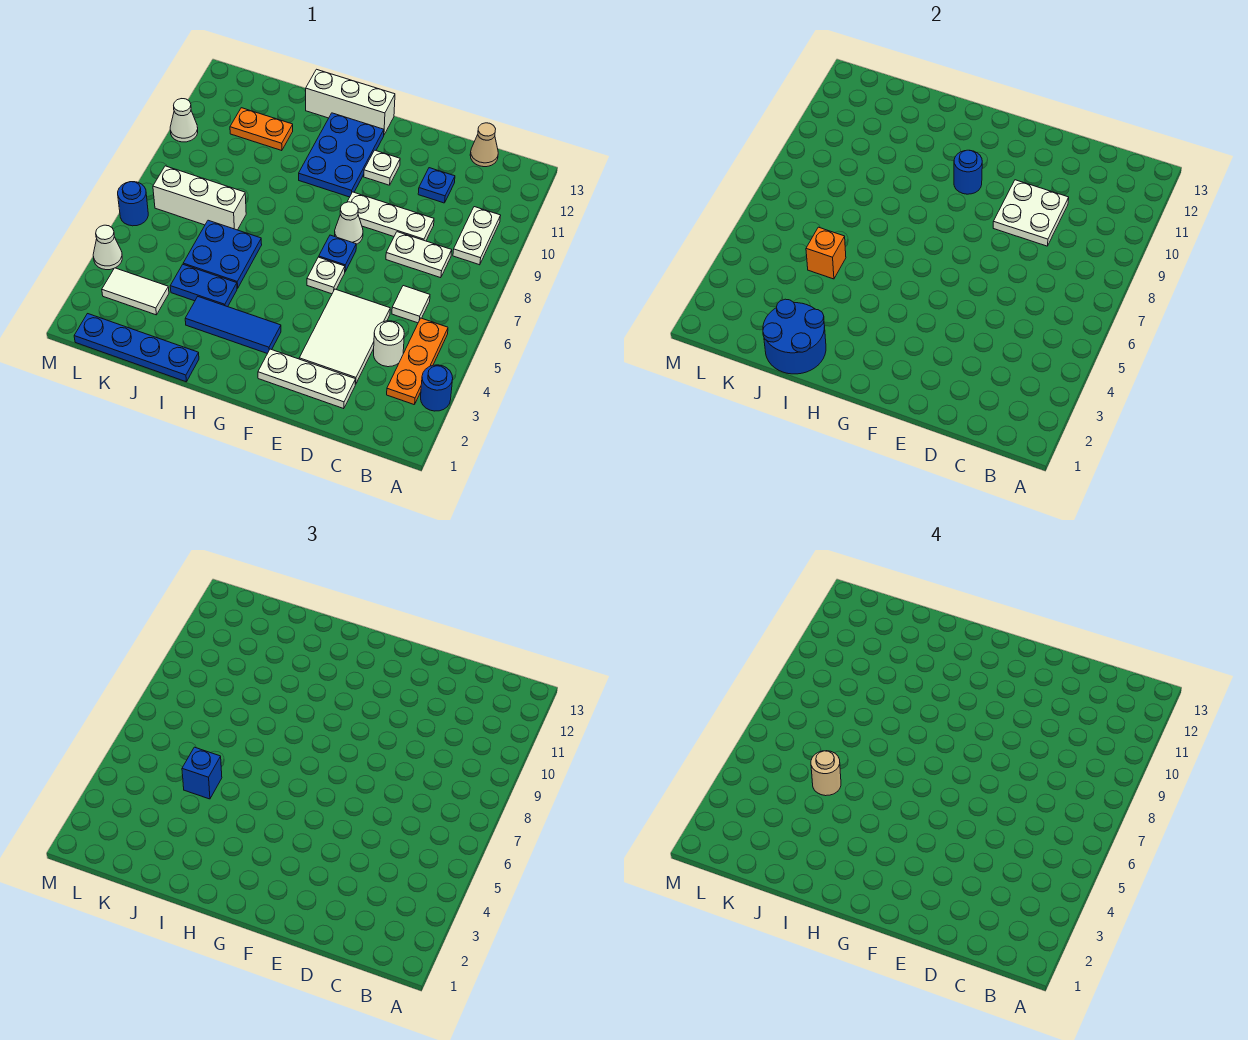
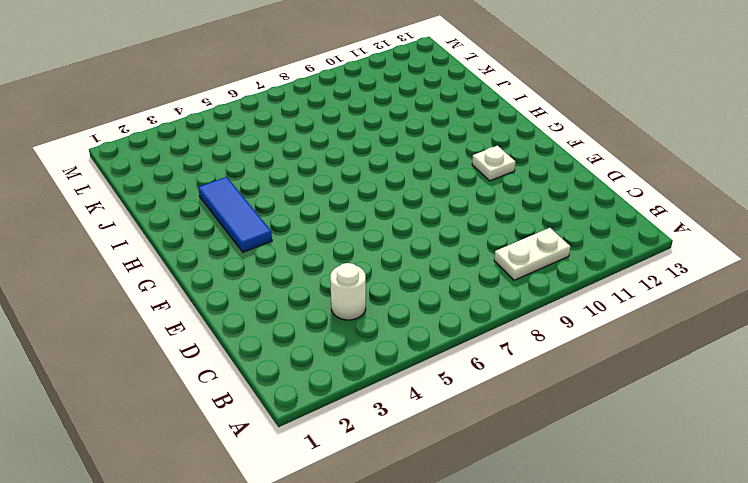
none -> blue 1x1 round brick [421,365,453,411]
none -> orange 1x3 plate [387,318,448,405]
none -> white 1x1 tile [392,286,430,323]
none -> white 1x2 plate [386,232,452,278]

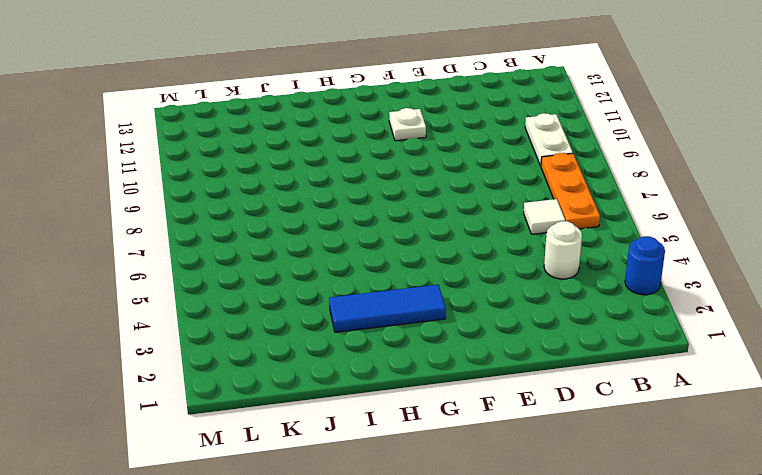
orange 1x3 plate [541,153,600,229] -> orange 1x3 plate moved to [387,318,448,405]
none -> white 1x2 plate [386,232,452,278]
none -> tan 1x1 cone [470,123,498,167]
none -> white 1x3 plate [258,349,356,409]
none -> white 2x3 tile [299,289,390,384]

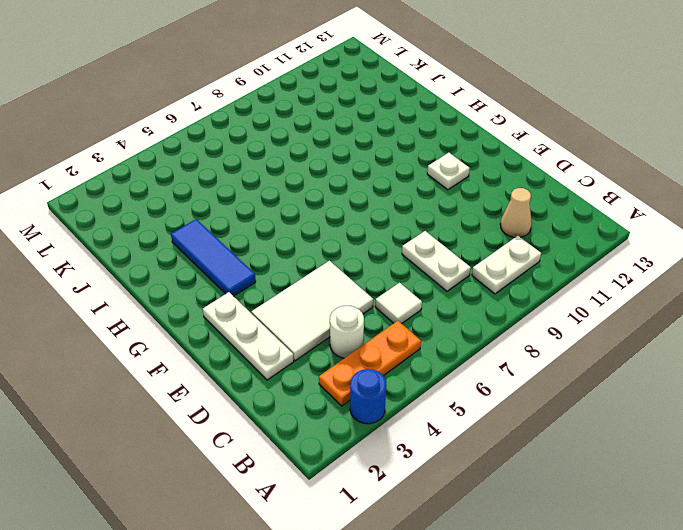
tan 1x1 cone [500,188,532,237] -> tan 1x1 cone moved to [470,123,498,167]
none -> white 1x3 plate [347,192,434,241]
none -> blue 1x1 plate [418,168,455,203]
none -> white 1x1 plate [307,257,345,294]
none -> blue 1x1 plate [319,235,356,271]

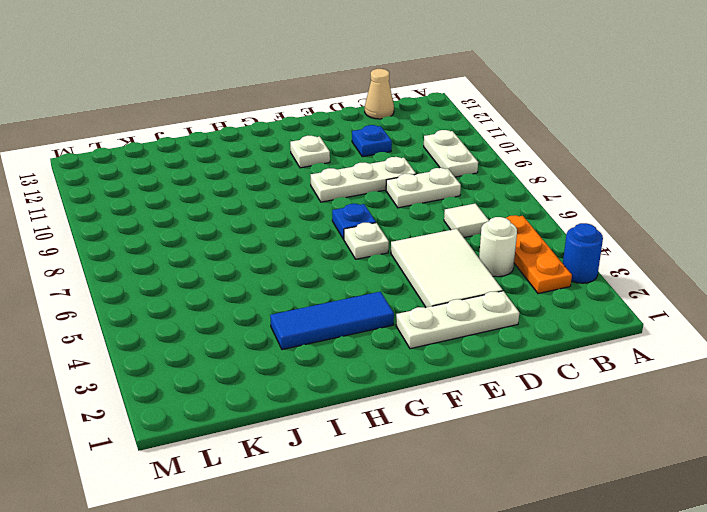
none -> white 1x1 cone [335,202,363,245]
none -> blue 2x3 plate [299,113,384,197]
none -> white 1x3 brick [306,69,395,135]
none -> blue 1x4 plate [74,314,199,382]

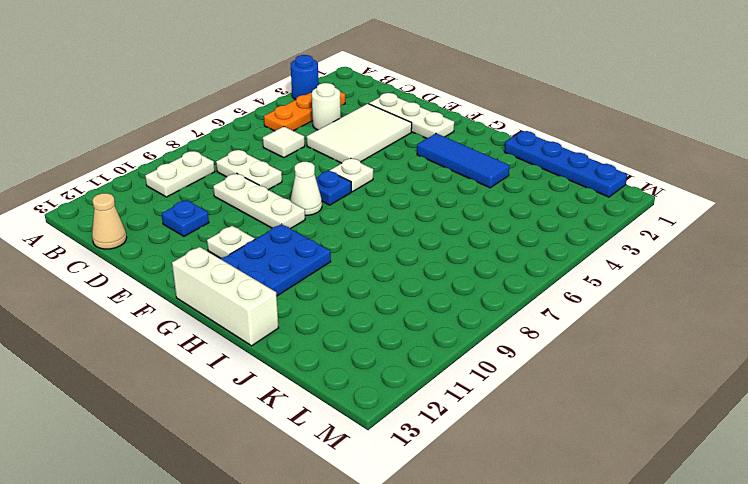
none -> blue 1x2 plate [170,265,237,307]
none -> blue 2x2 plate [183,220,262,288]
none -> white 1x3 brick [153,166,246,230]
none -> orange 1x2 plate [230,108,293,151]

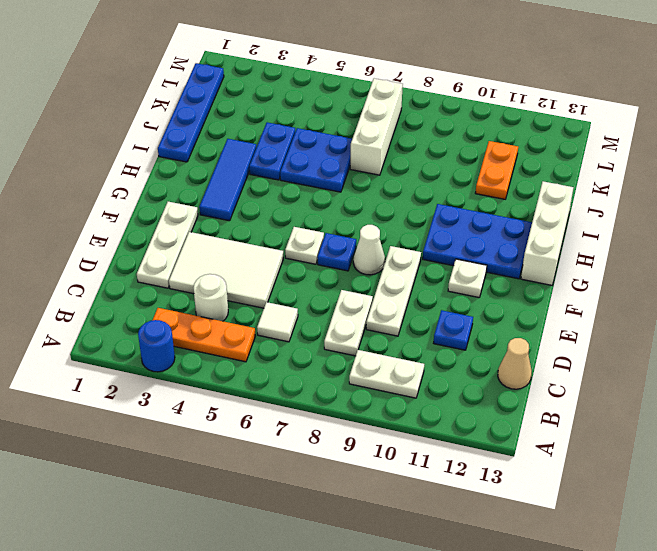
none -> white 1x2 tile [102,268,169,315]
none -> white 1x1 cone [93,225,122,270]
none -> blue 1x1 round brick [118,182,148,226]
none -> white 1x1 cone [170,99,198,142]

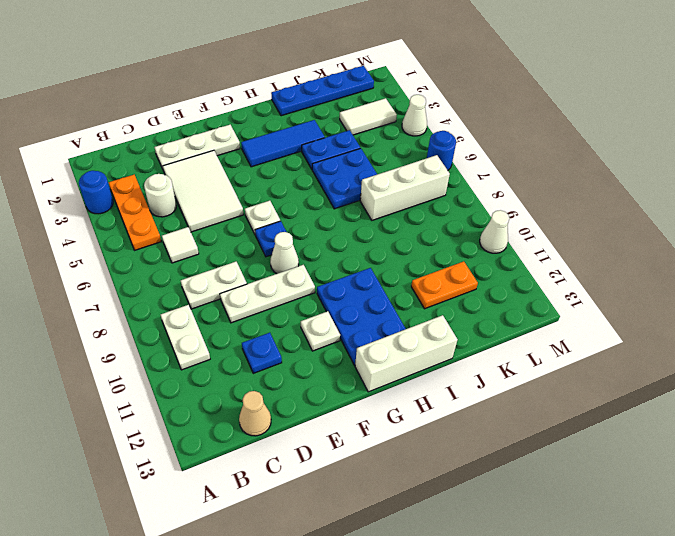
none -> white 2x2 plate [993,180,1069,246]
none -> blue 1x1 round brick [954,150,982,194]
none -> blue 2x2 round brick [763,299,826,374]
none -> orange 1x1 brick [806,227,846,279]

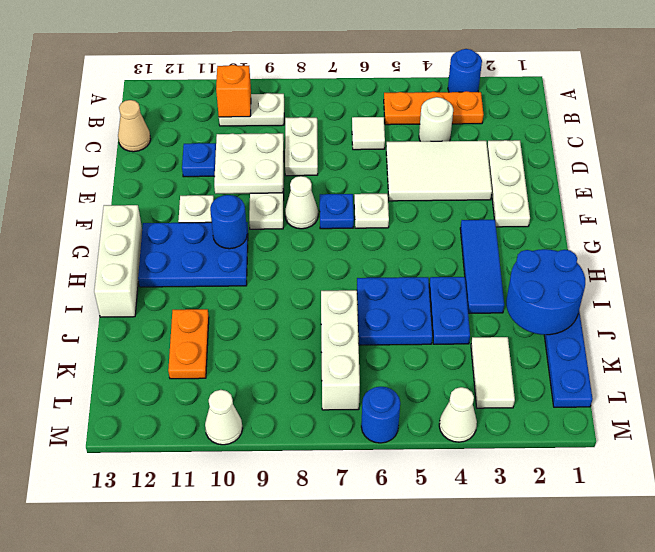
orange 1x1 brick [216,65,251,117] -> orange 1x1 brick moved to [806,227,846,279]
none -> blue 1x1 brick [182,747,222,799]
none -> tan 1x1 round brick [811,751,841,796]

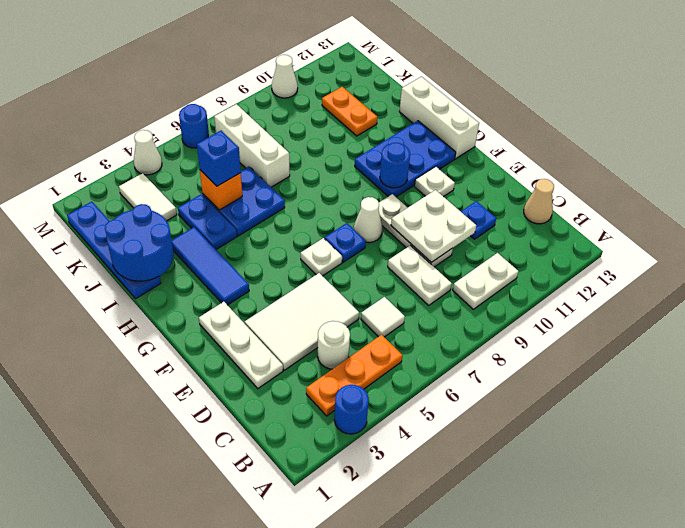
none -> tan 1x1 round brick [811,751,841,796]

